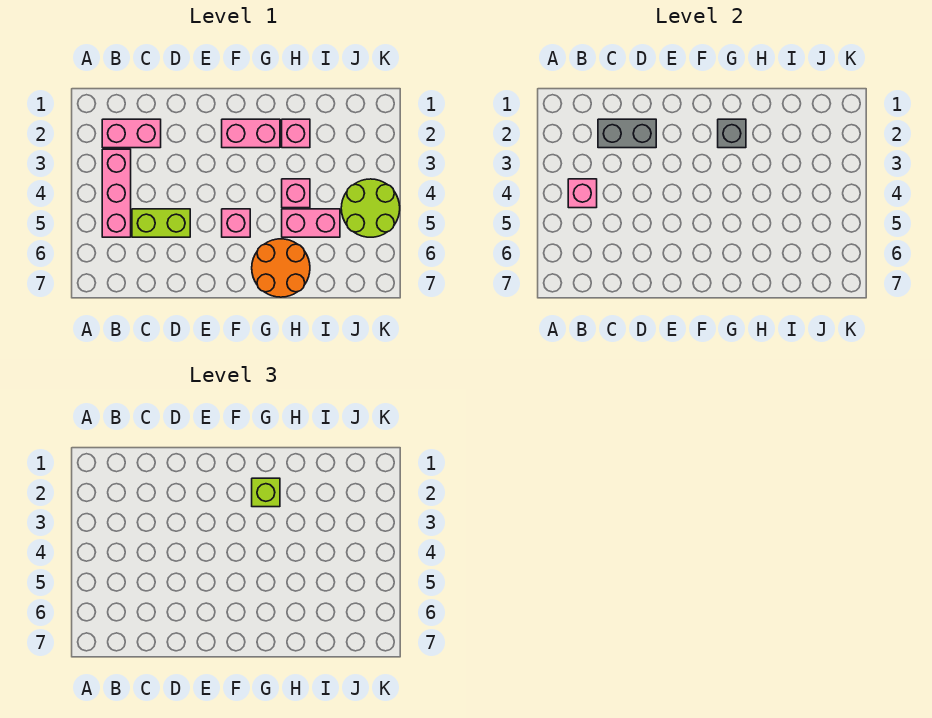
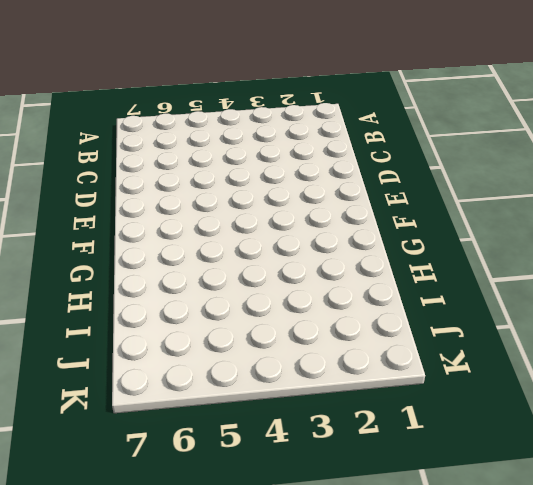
none -> pink 1x2 brick [102,119,161,148]
none -> pink 1x3 brick [102,149,131,237]
none -> lime 1x2 brick [132,209,190,237]

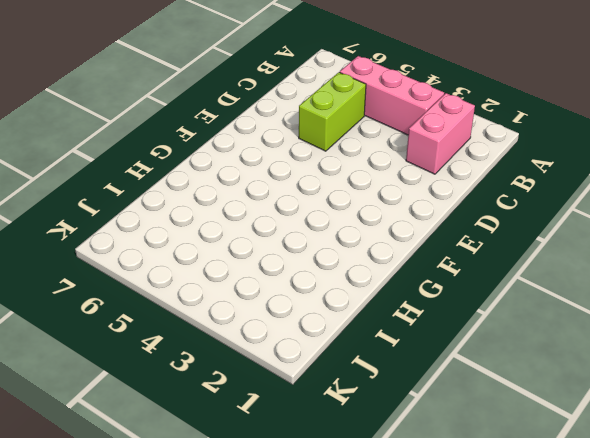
none -> pink 1x2 brick [222,119,280,148]
none -> pink 1x1 brick [222,209,250,237]
none -> orange 2x2 round brick [252,239,310,297]

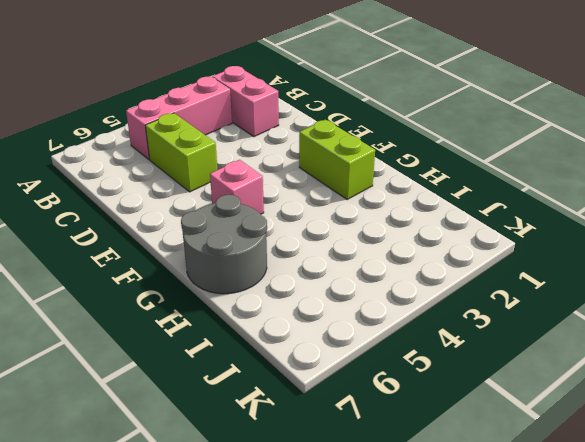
lime 1x2 brick [299,120,375,200] -> pink 1x2 brick [222,119,280,148]
grey 2x2 round brick [181,195,267,294] -> orange 2x2 round brick [252,239,310,297]
none -> pink 1x1 brick [282,119,310,148]
none -> pink 1x1 brick [282,179,310,208]
none -> pink 1x2 brick [282,209,340,237]

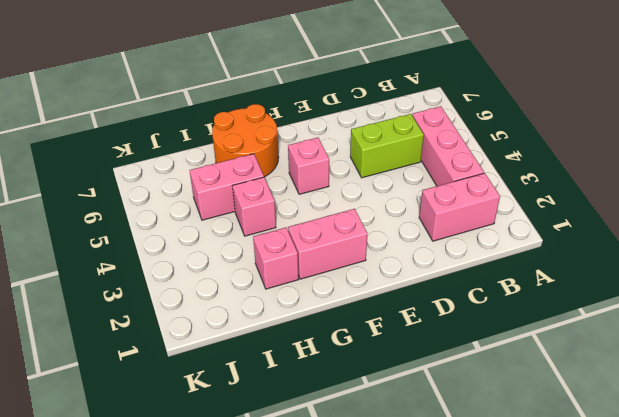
none -> lime 2x2 round brick [341,179,400,237]
none -> pink 1x1 brick [568,179,597,208]
none -> grey 1x2 brick [598,119,656,148]

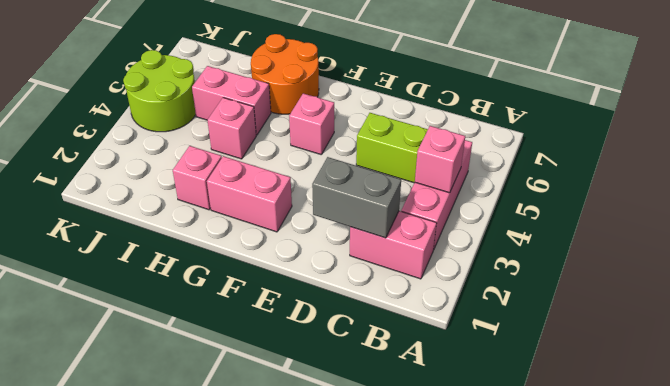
none -> grey 1x1 brick [718,119,746,148]
none -> lime 1x1 brick [252,478,280,507]

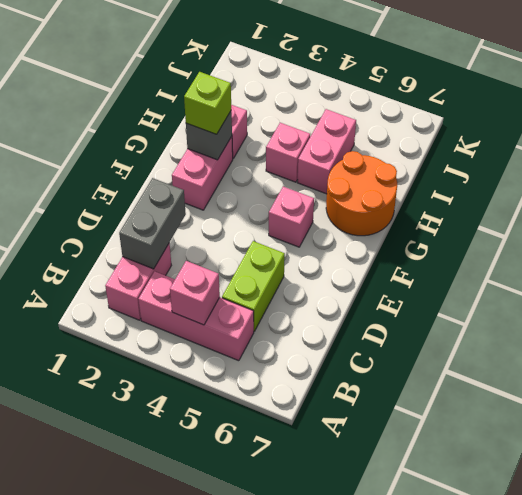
none -> lime 2x2 round brick [341,179,400,237]

